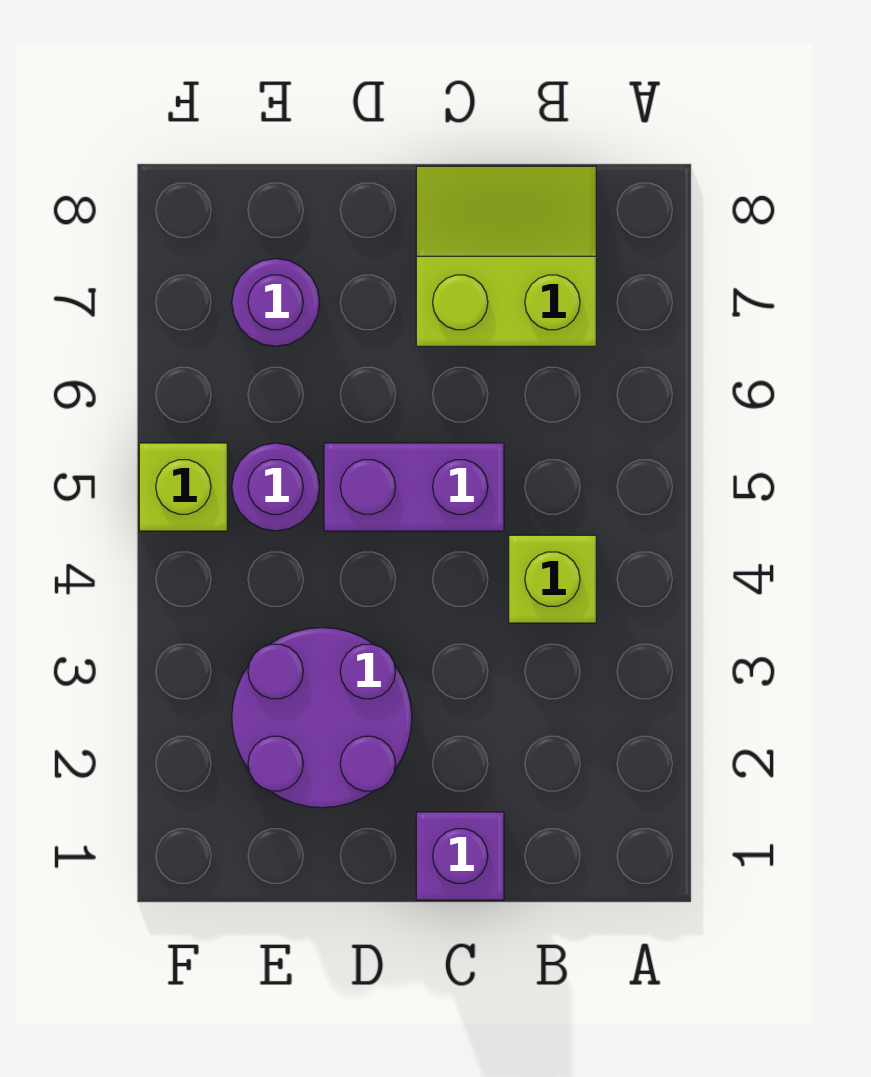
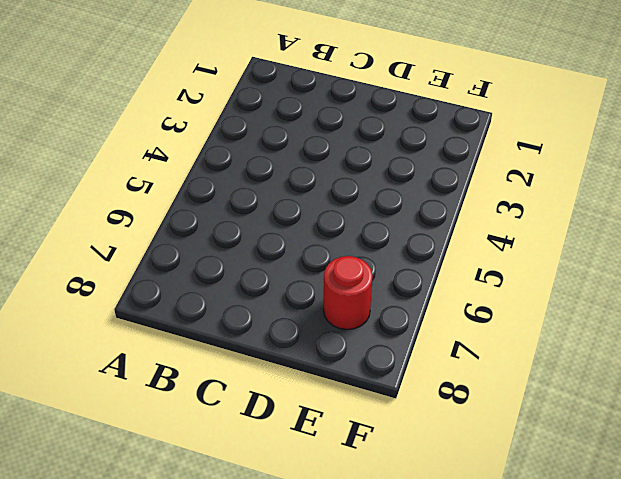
red 1x1 round brick [323,256,373,330] -> purple 1x1 round brick [232,258,320,346]
none -> lime 1x1 brick [509,535,596,623]
none -> lime 2x2 slope [416,166,596,346]

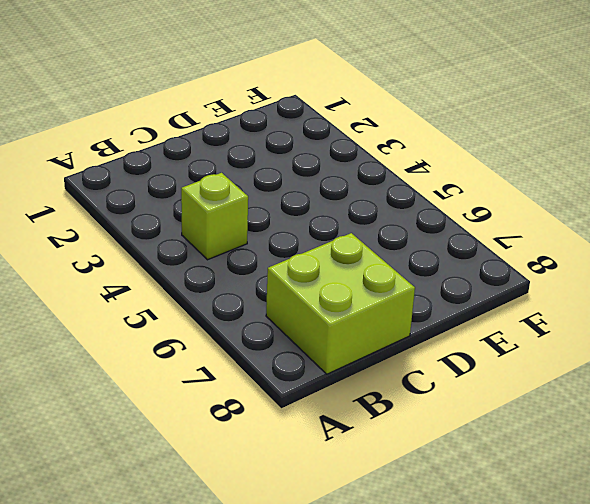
lime 2x2 brick [266,233,415,374] -> lime 2x2 slope [416,166,596,346]
none -> purple 1x1 brick [416,812,504,900]
none -> purple 1x2 brick [324,443,504,531]

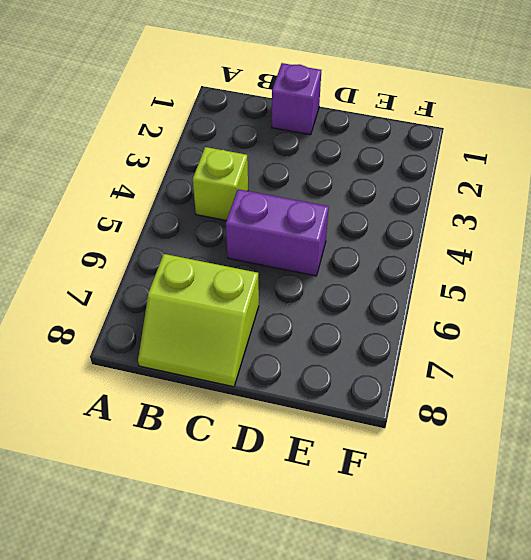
none -> purple 2x2 round brick [232,628,412,808]
none -> purple 1x1 round brick [232,443,320,531]

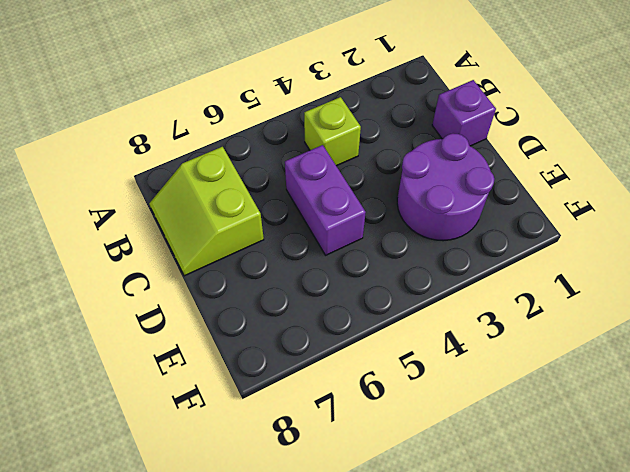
none -> purple 1x1 round brick [232,443,320,531]
none -> purple 1x1 round brick [232,258,320,346]

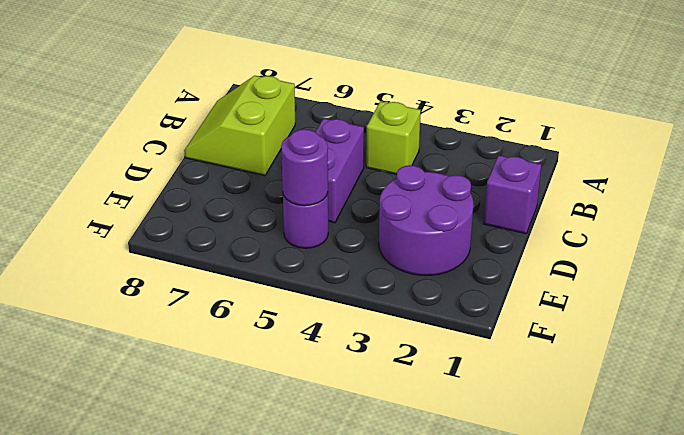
purple 1x1 round brick [281,129,328,206] -> purple 1x1 round brick moved to [232,258,320,346]
none -> lime 1x1 brick [139,443,227,531]

